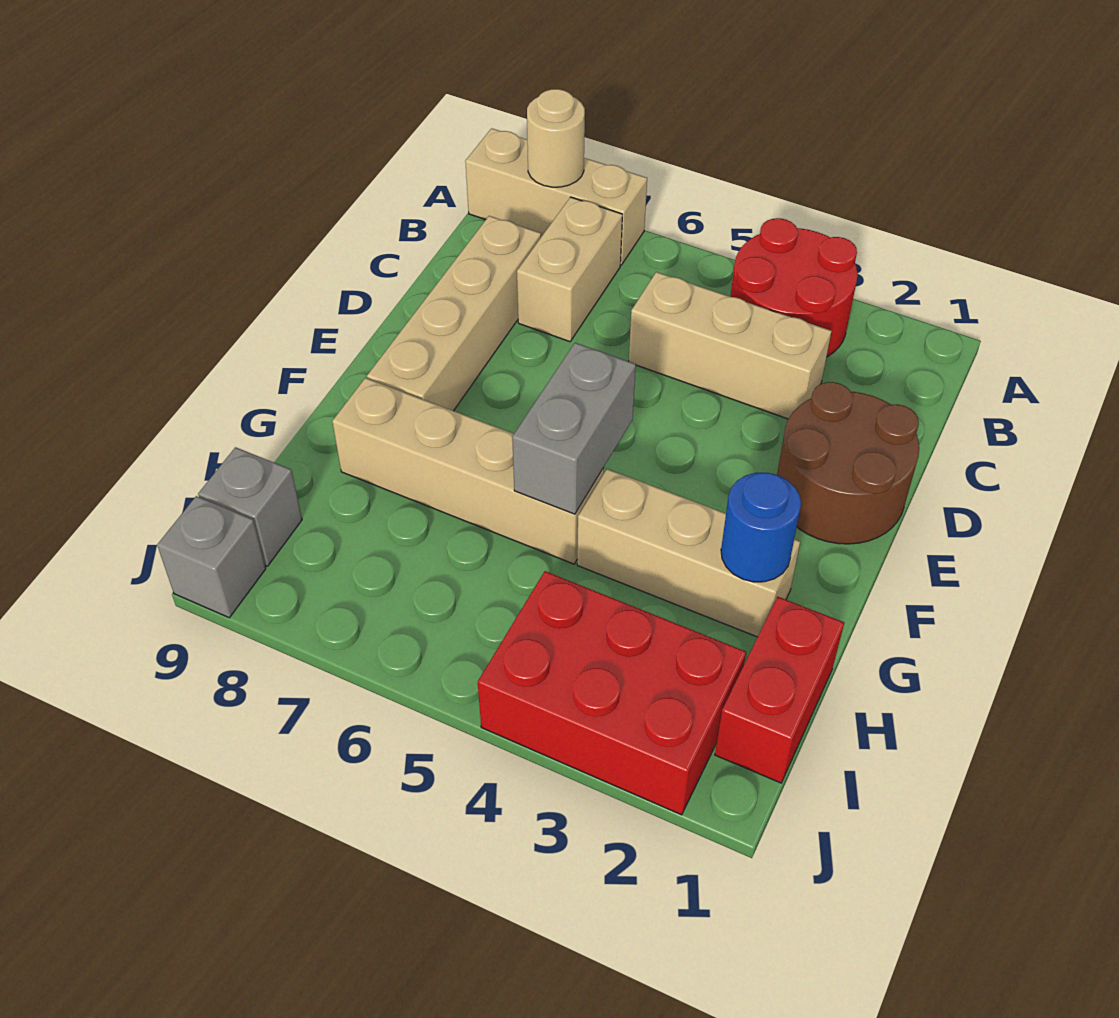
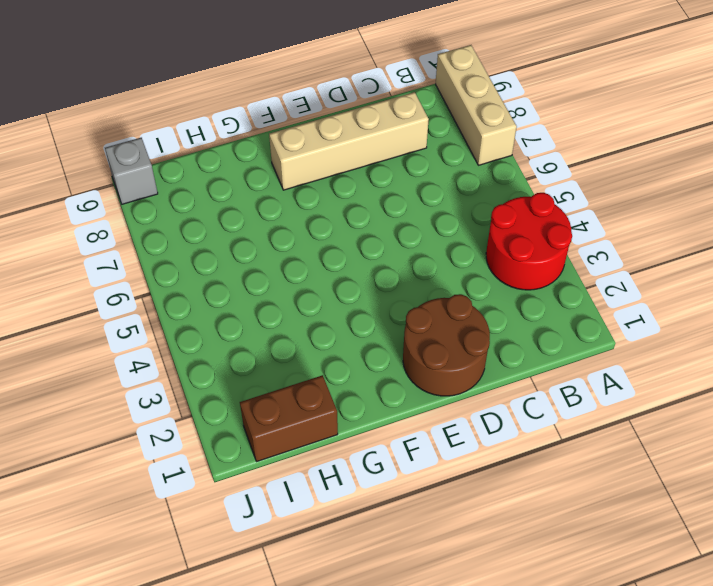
brown 1x2 brick [240,375,338,461] -> red 1x2 brick [715,597,844,783]
none -> tan 1x2 brick [517,197,622,342]
none -> tan 1x3 brick [629,272,831,419]
none -> tan 1x3 brick [577,469,800,637]

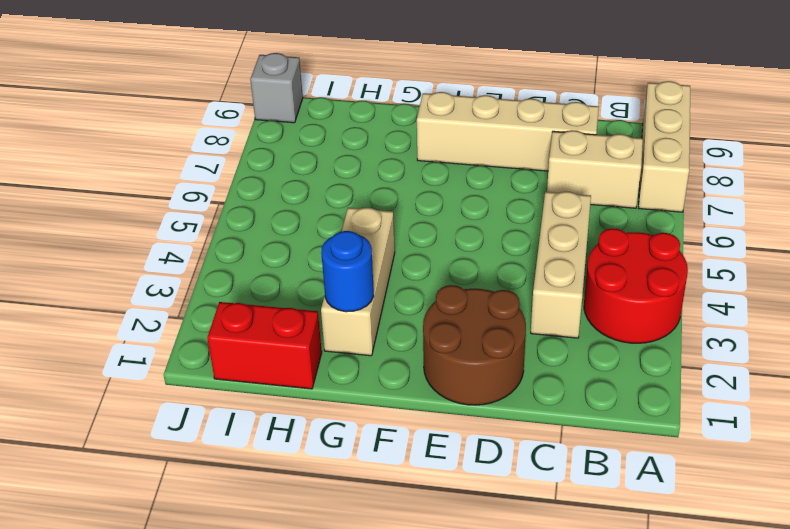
none -> tan 1x4 brick [332,378,604,564]
none -> red 2x3 brick [478,571,746,815]
none -> grey 1x1 brick [198,447,302,566]

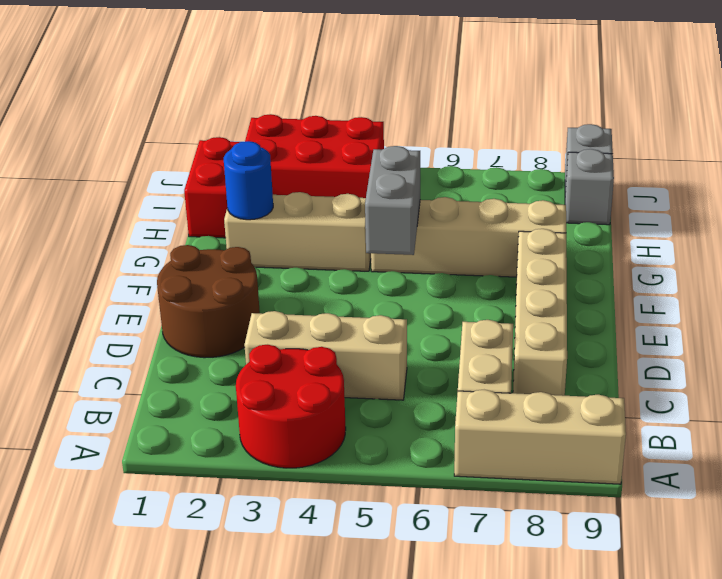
none -> tan 1x1 round brick [527,89,585,187]

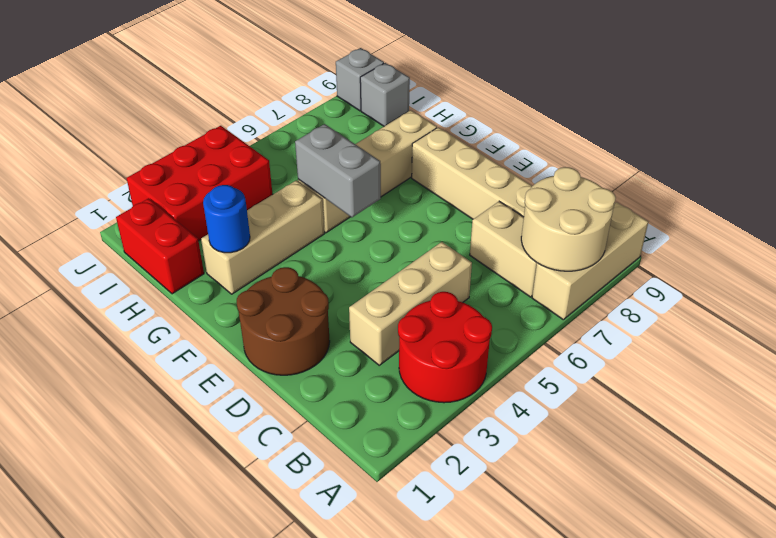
tan 2x2 round brick [521,167,616,271] -> tan 1x1 round brick [527,89,585,187]

